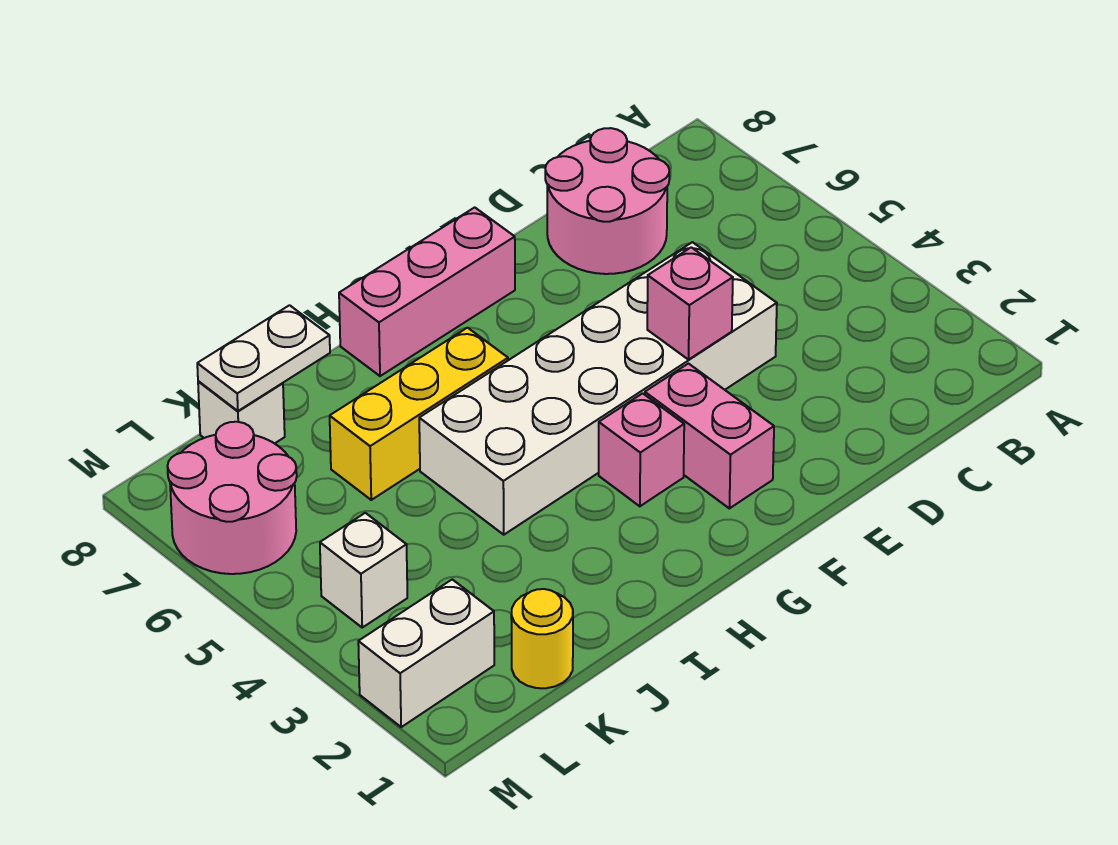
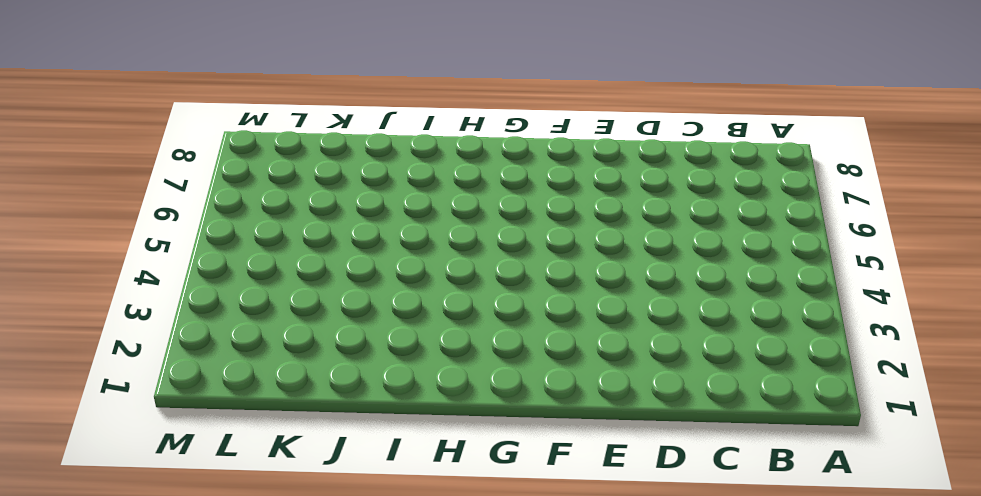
none -> pink 2x2 round brick [545,128,669,274]
none -> white 2x6 brick [419,242,777,535]
none -> pink 1x2 brick [645,364,774,508]

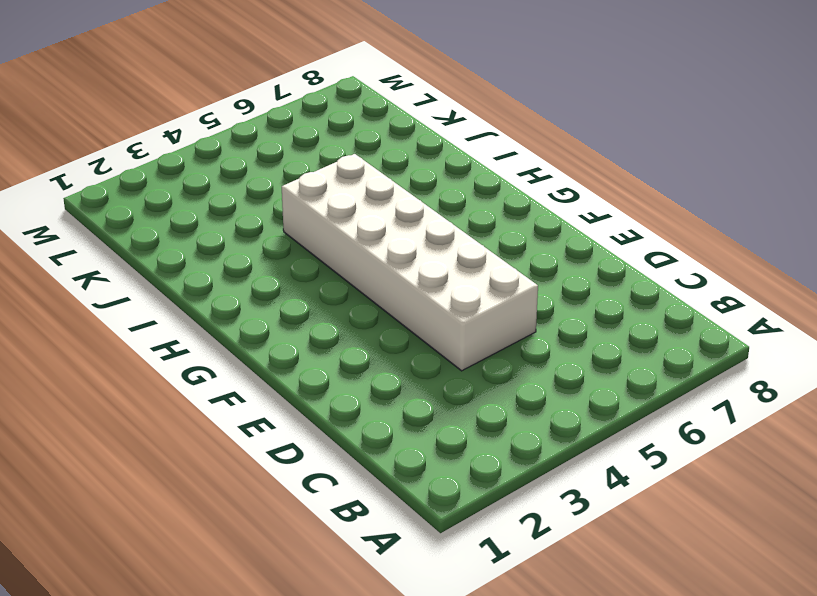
none -> pink 2x2 round brick [545,128,669,274]
none -> pink 1x2 brick [645,364,774,508]
none -> pink 1x3 brick [339,207,515,376]

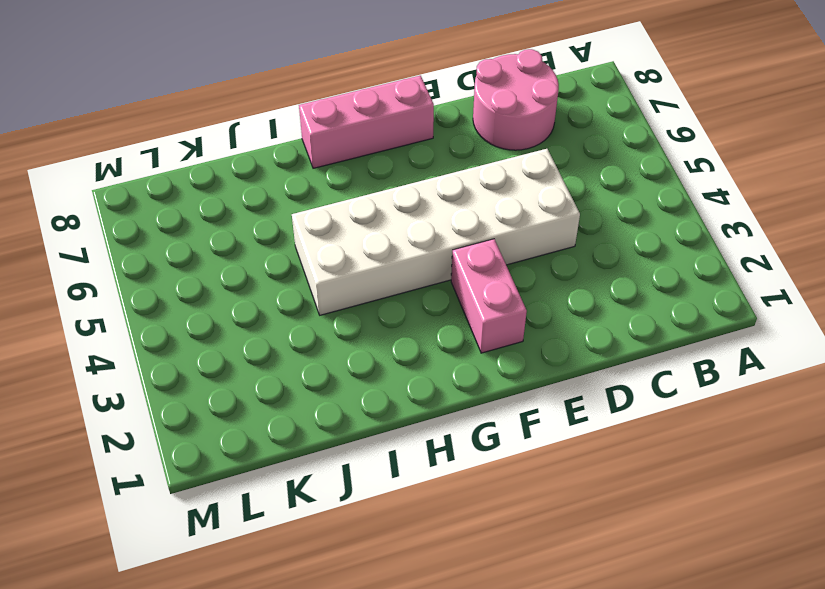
none -> pink 1x1 brick [599,393,684,506]
none -> yellow 1x3 brick [330,328,508,500]
none -> yellow 1x1 round brick [511,589,573,688]

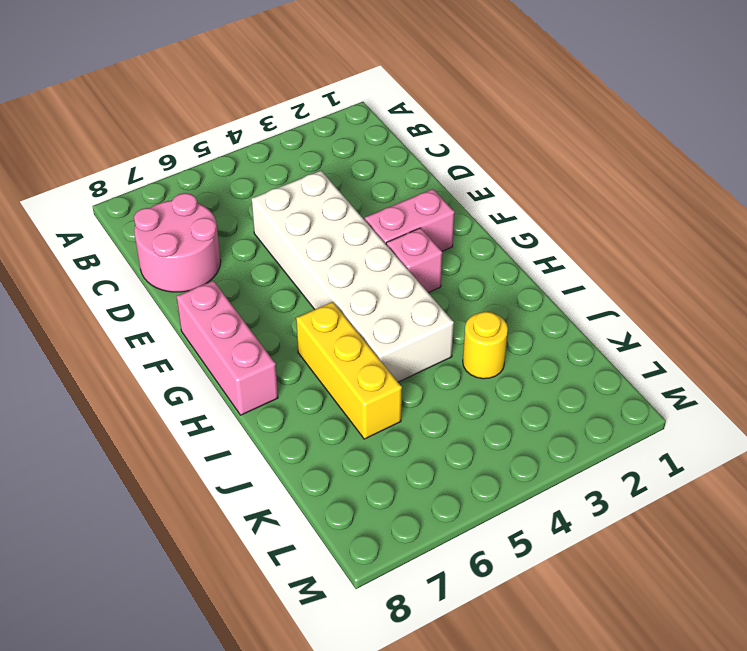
yellow 1x1 round brick [463,312,508,379] -> yellow 1x1 round brick moved to [511,589,573,688]
none -> white 1x1 brick [198,381,285,444]
none -> white 1x2 brick [358,579,494,727]
none -> white 1x1 brick [320,513,407,627]

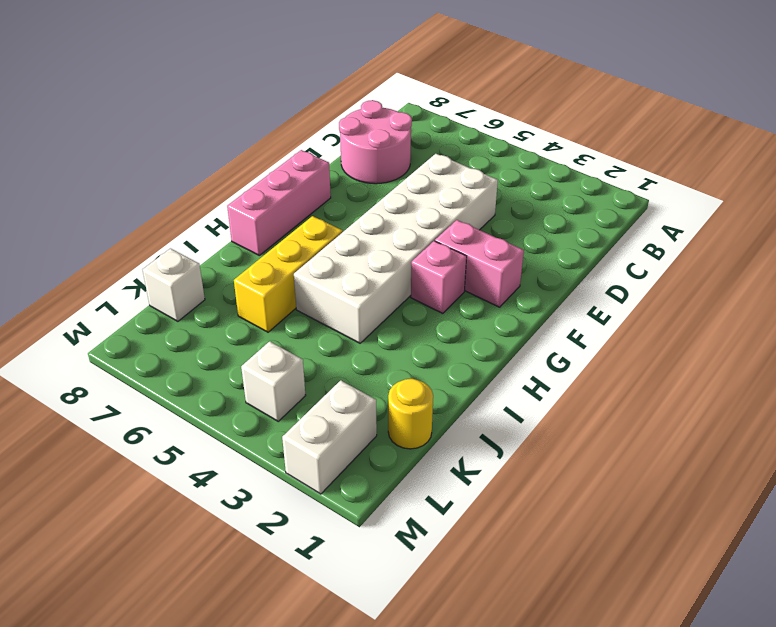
none -> pink 2x2 round brick [167,422,297,574]
none -> pink 1x1 brick [647,247,733,360]
none -> white 1x2 plate [197,305,330,411]

